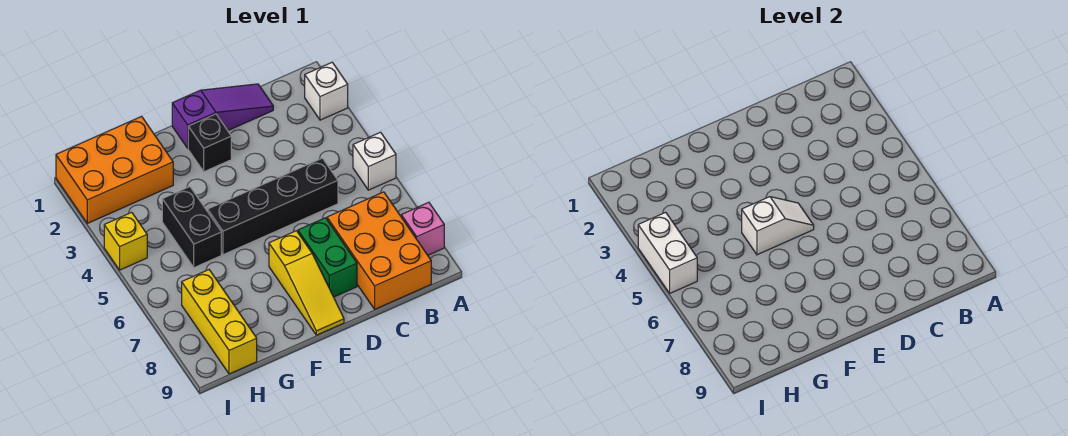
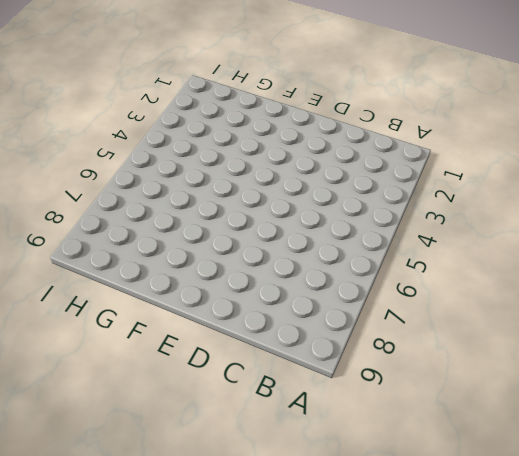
none -> white 1x1 brick [305,62,348,120]
none -> white 1x1 brick [353,132,396,190]
none -> pink 1x1 brick [401,203,444,255]

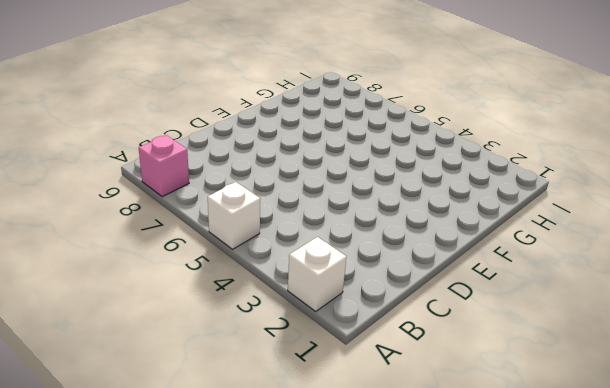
none -> orange 2x3 brick [327,192,431,309]
none -> purple 1x3 slope [172,84,273,148]
none -> black 1x4 brick [208,158,338,255]

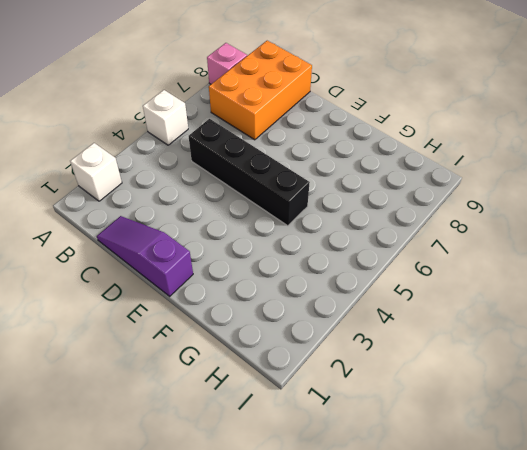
none -> green 1x2 brick [298,218,357,297]
none -> black 1x1 brick [188,114,231,172]
none -> yellow 1x3 slope [269,231,344,335]

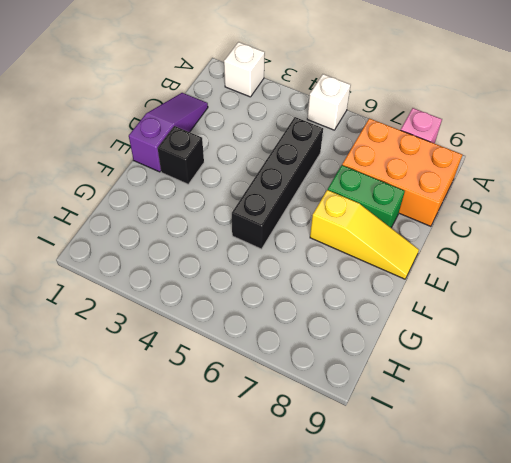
none -> orange 2x3 brick [56,116,173,223]
none -> black 1x2 brick [162,187,221,268]
none -> yellow 1x3 brick [182,270,257,374]

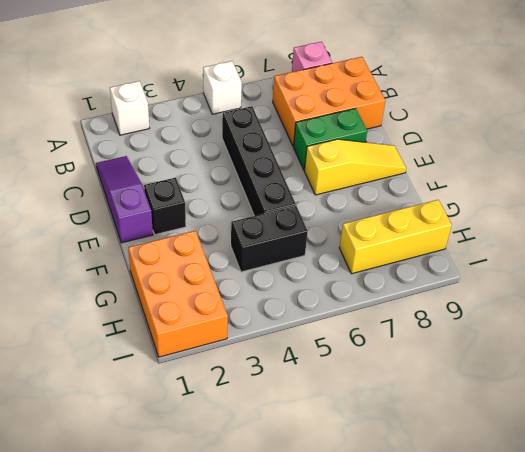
none -> yellow 1x1 brick [104,212,147,270]
none -> white 1x2 slope [742,197,814,255]
none -> white 1x2 brick [638,212,697,293]

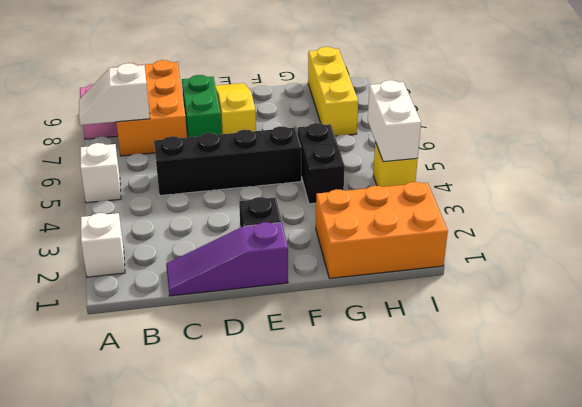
white 1x2 slope [79,63,150,125] -> white 1x2 slope moved to [742,197,814,255]

